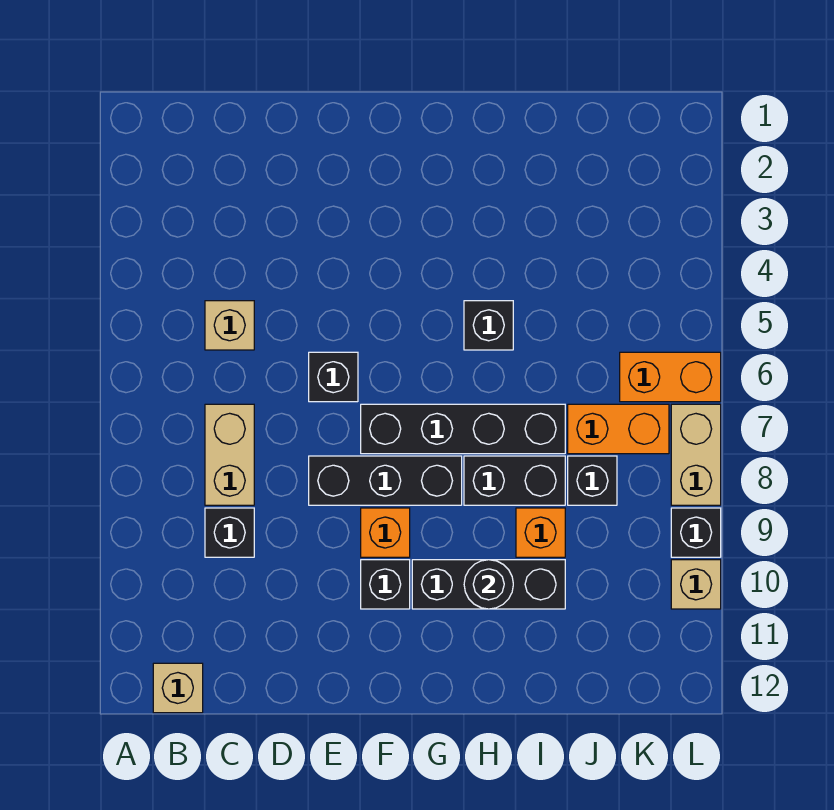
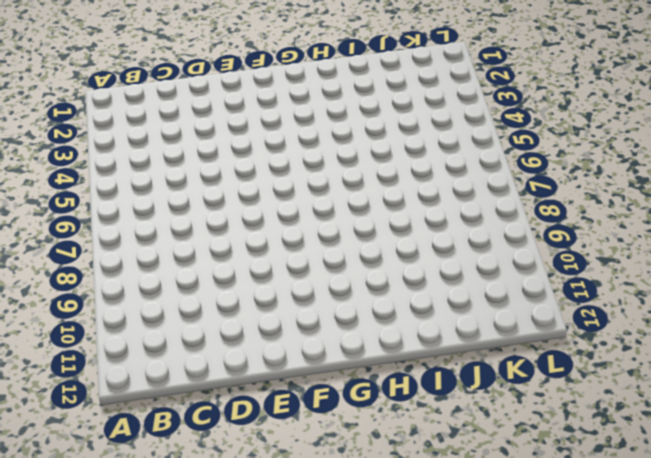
none -> tan 1x1 brick [153,663,203,713]
none -> tan 1x1 brick [205,301,254,350]
none -> tan 1x2 brick [205,404,254,505]

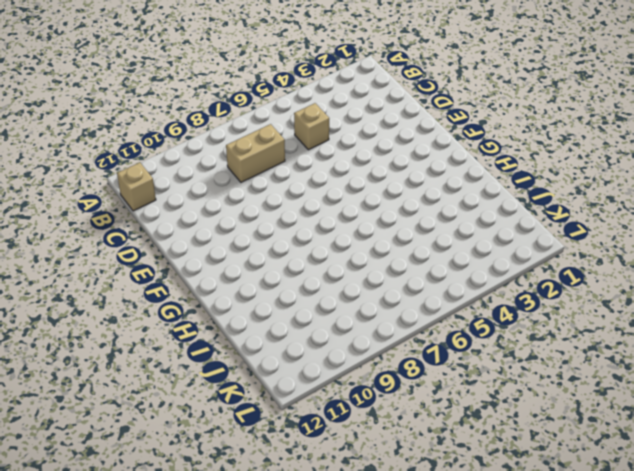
none -> black 1x1 brick [205,508,254,557]
none -> black 1x1 brick [309,352,358,402]
none -> black 1x3 brick [309,456,462,505]

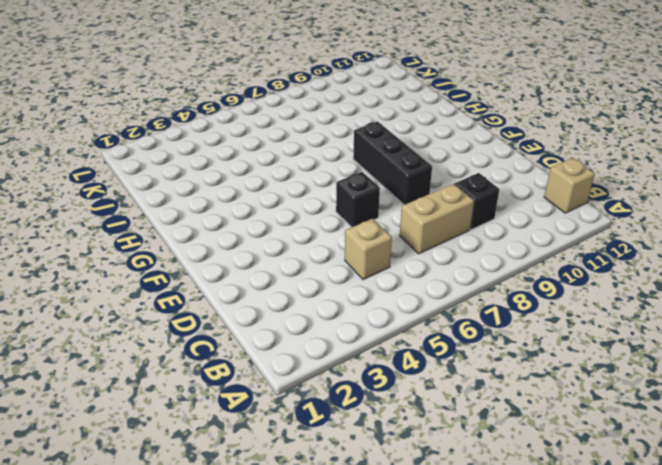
none -> black 1x4 brick [361,404,565,454]
none -> orange 1x1 brick [361,508,410,557]
none -> black 1x1 brick [361,560,410,609]

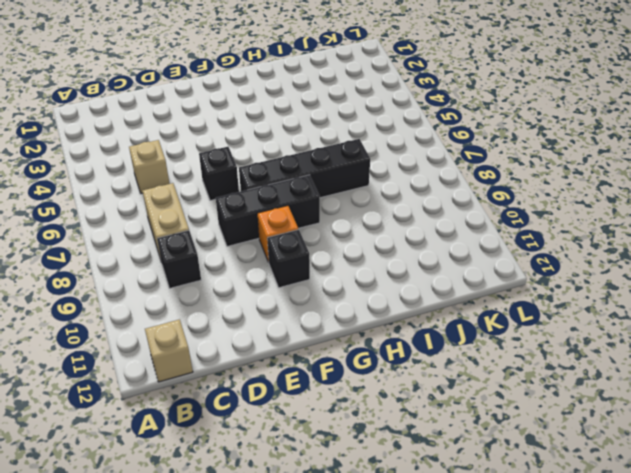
none -> black 1x3 brick [412,560,565,609]
none -> black 1x1 brick [464,301,513,350]
none -> black 1x2 brick [464,456,565,505]

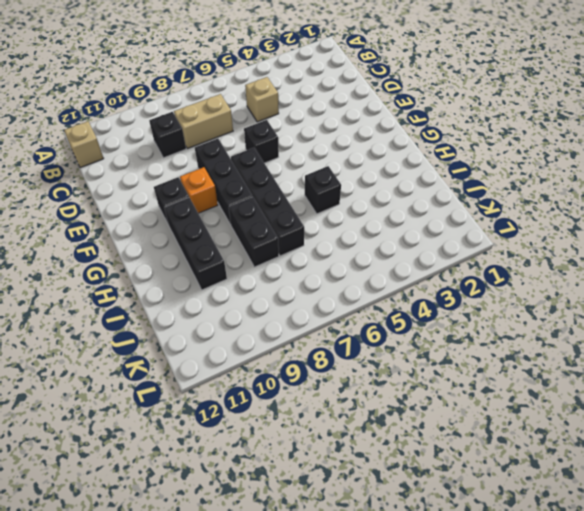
none -> orange 1x1 brick [516,508,565,557]
none -> orange 1x2 brick [568,404,669,454]
none -> black 1x1 brick [568,456,617,505]

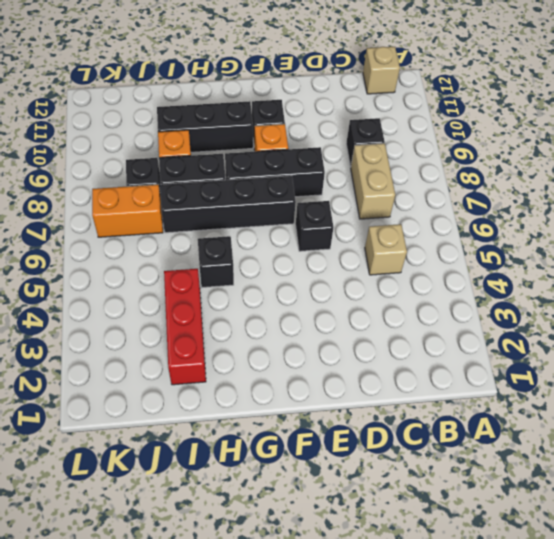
red 1x3 brick [164,269,206,385] -> none
none -> orange 1x2 brick [620,352,721,402]
none -> tan 1x2 brick [671,404,721,505]
none -> black 1x1 brick [671,508,721,557]

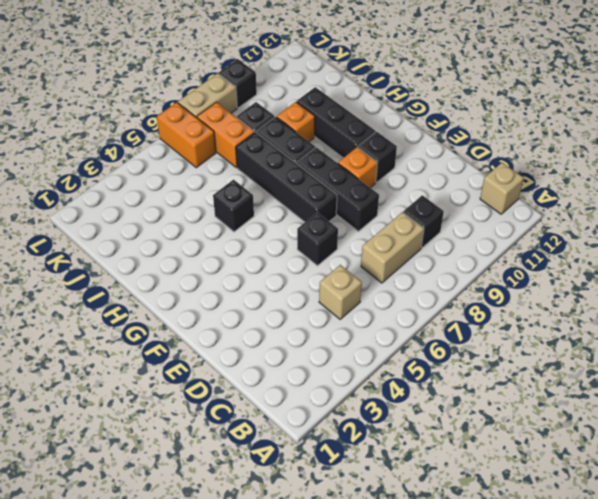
none -> tan 1x1 brick [671,560,721,609]
none -> black 1x1 round brick [464,560,513,609]

